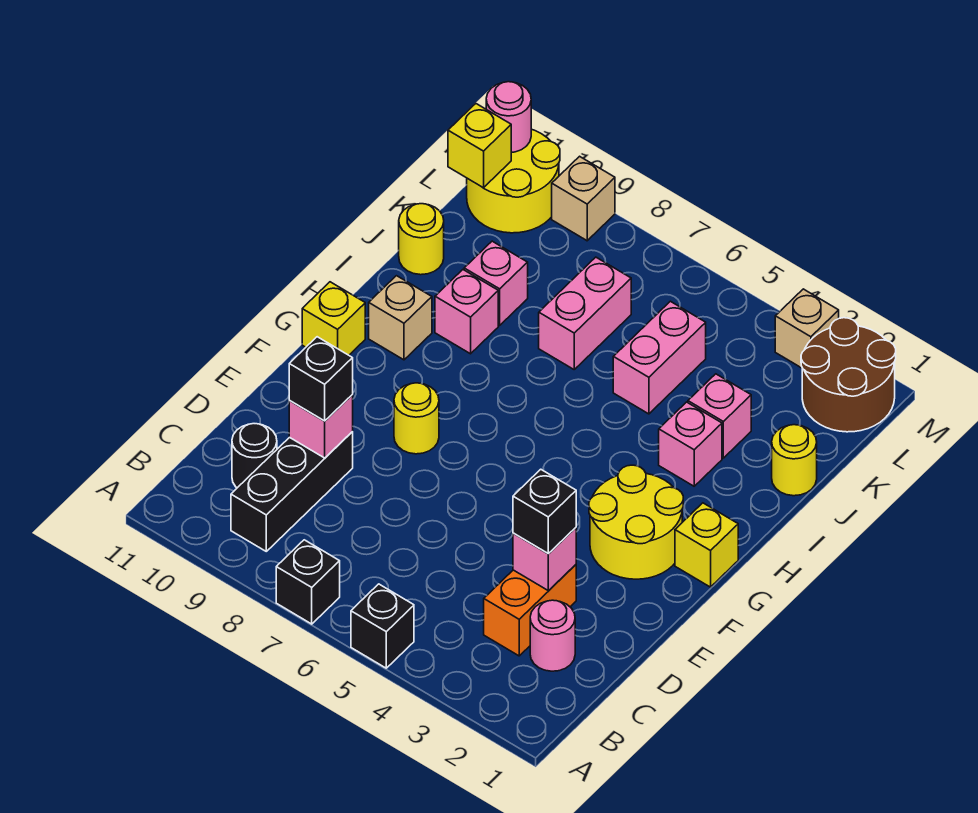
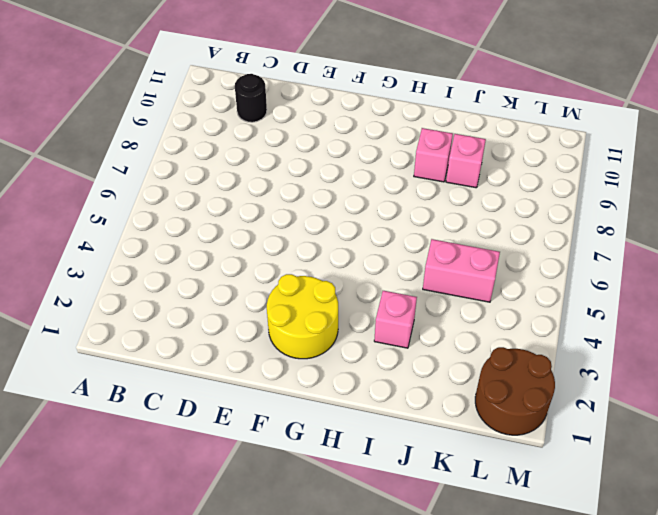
none -> black 1x1 brick [351,584,414,668]
none -> black 1x1 brick [276,540,340,624]
none -> black 1x3 brick [231,432,353,551]

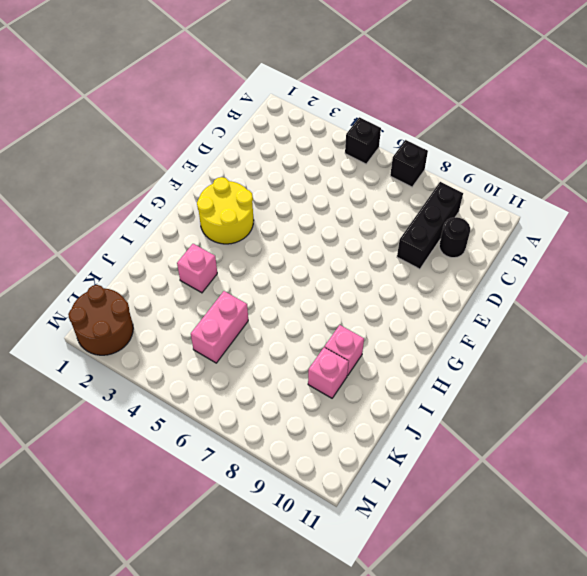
none -> pink 1x1 round brick [530,600,575,671]
none -> orange 1x2 brick [484,565,576,656]
none -> yellow 1x1 round brick [394,383,439,454]

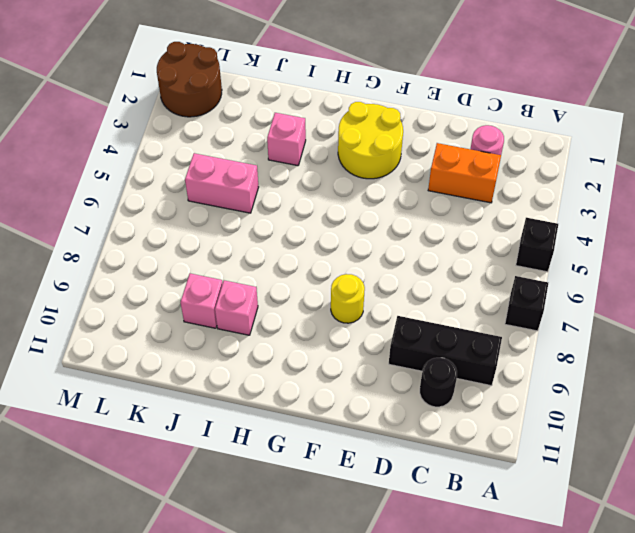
none -> yellow 1x1 brick [675,503,738,587]
none -> yellow 1x1 brick [302,282,365,355]
none -> tan 1x1 brick [369,276,432,360]

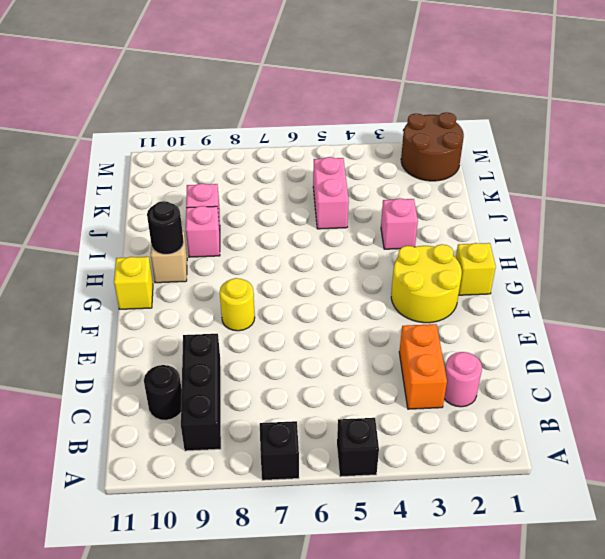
black 1x1 round brick [147,201,184,254] -> none
none -> yellow 1x1 round brick [772,425,817,496]
none -> pink 1x1 brick [688,374,751,458]
none -> pink 1x2 brick [539,257,631,369]

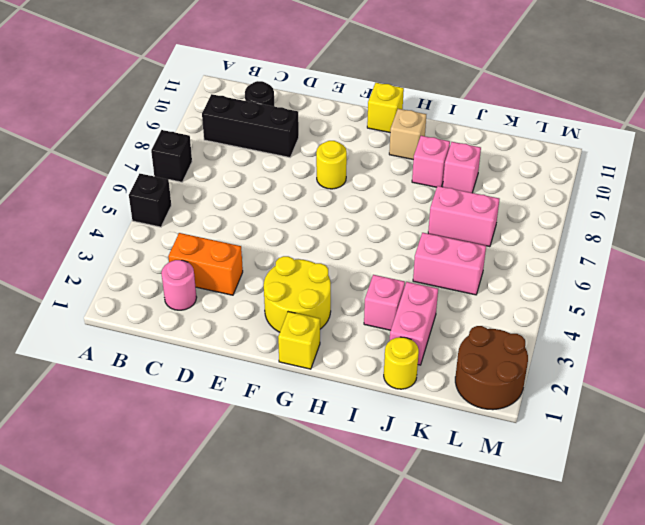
pink 1x2 brick [390,282,438,365] -> pink 1x1 brick [688,374,751,458]
none -> yellow 1x1 round brick [399,204,444,275]
none -> yellow 2x2 round brick [467,129,560,233]
none -> tan 1x1 brick [775,289,839,368]

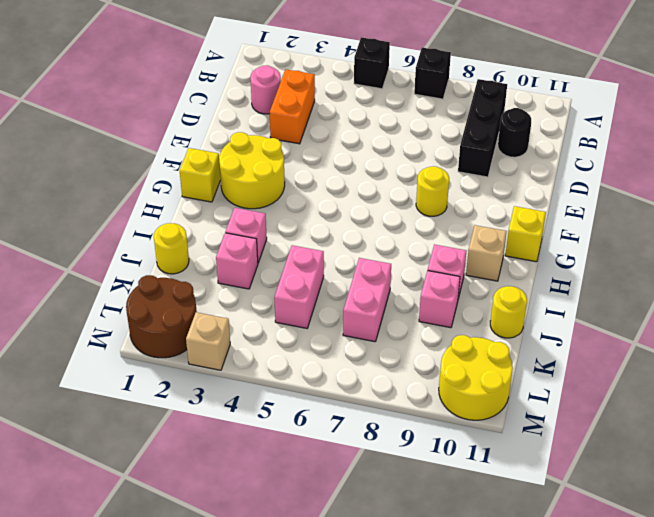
none -> tan 1x1 brick [552,156,615,241]
none -> pink 1x1 brick [513,528,576,591]
none -> pink 1x1 brick [289,395,353,458]

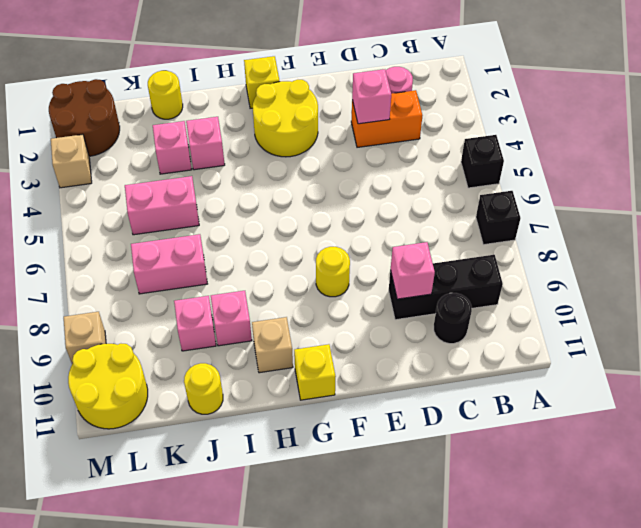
none -> yellow 1x1 brick [448,104,511,188]
none -> pink 1x1 round brick [486,82,531,152]
none -> black 1x1 brick [513,469,576,554]

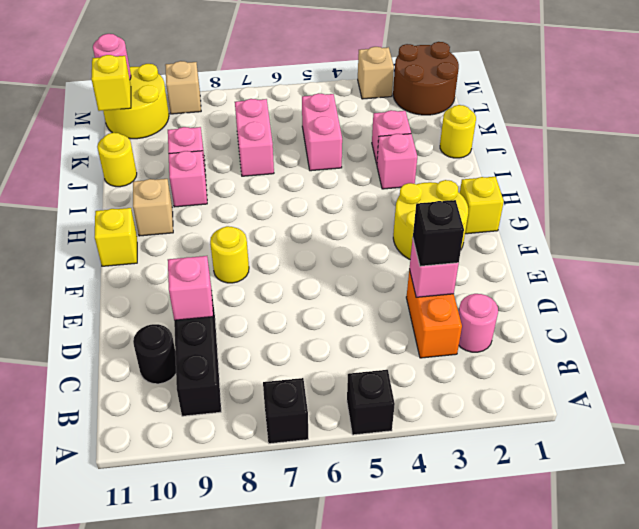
none -> black 1x1 brick [289,337,353,421]

